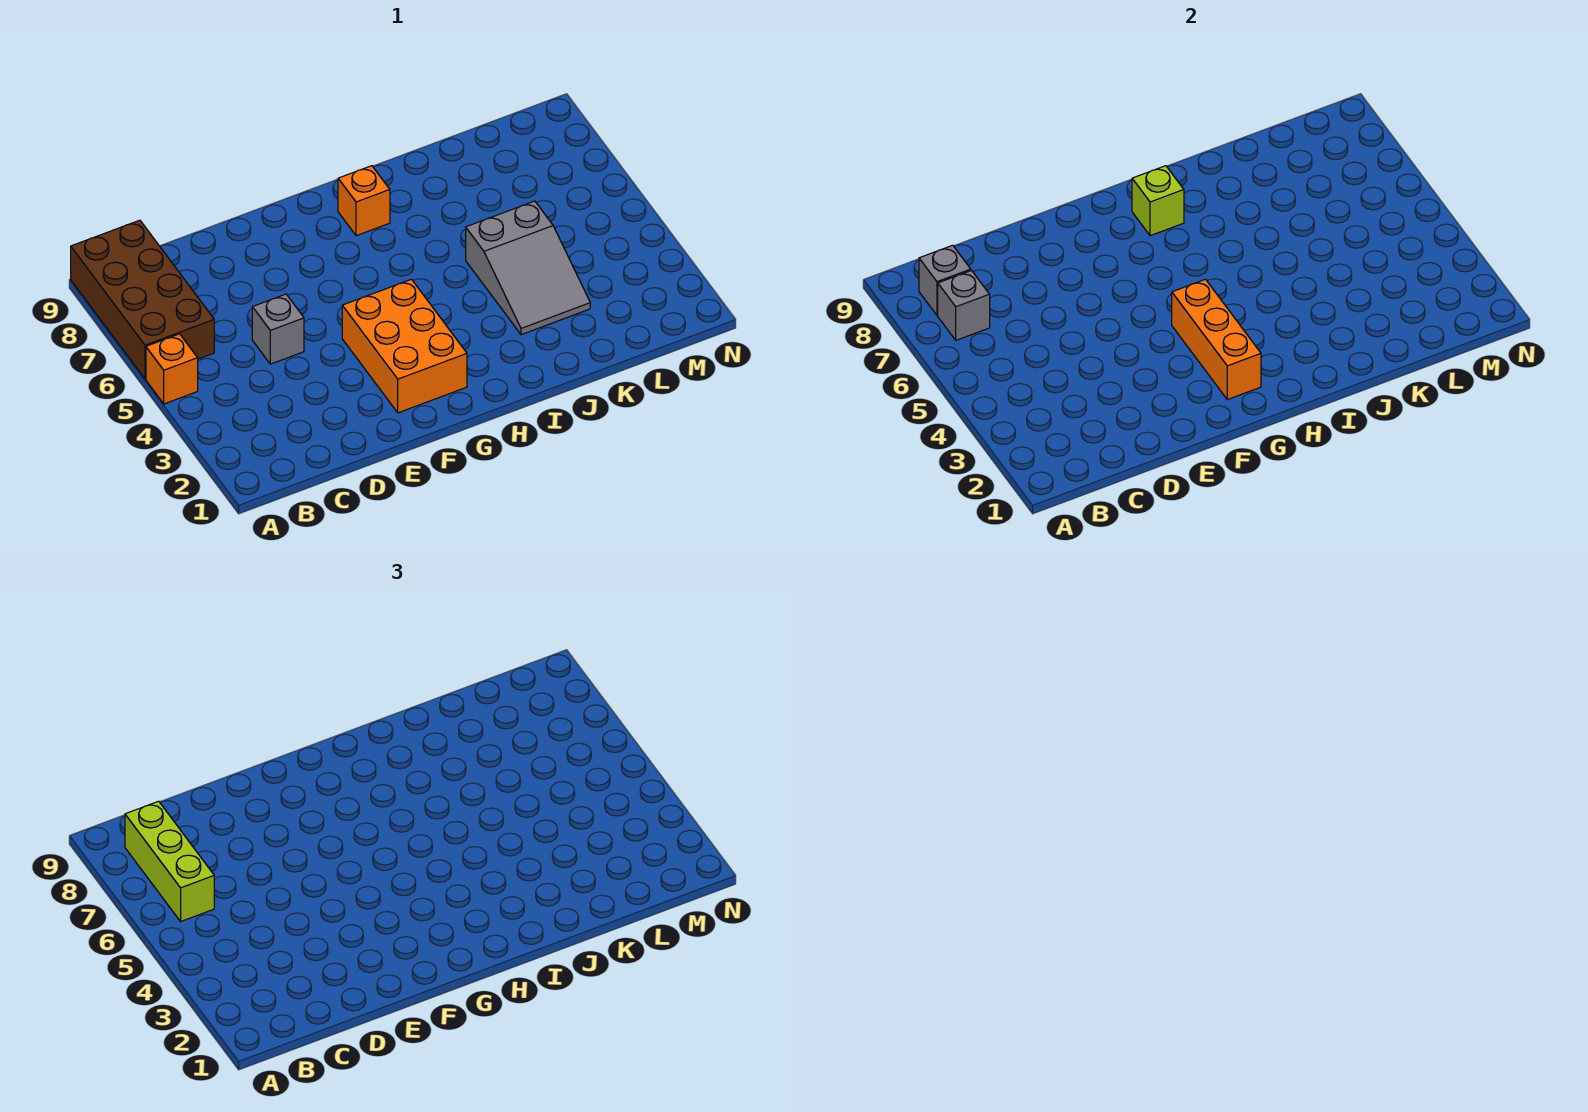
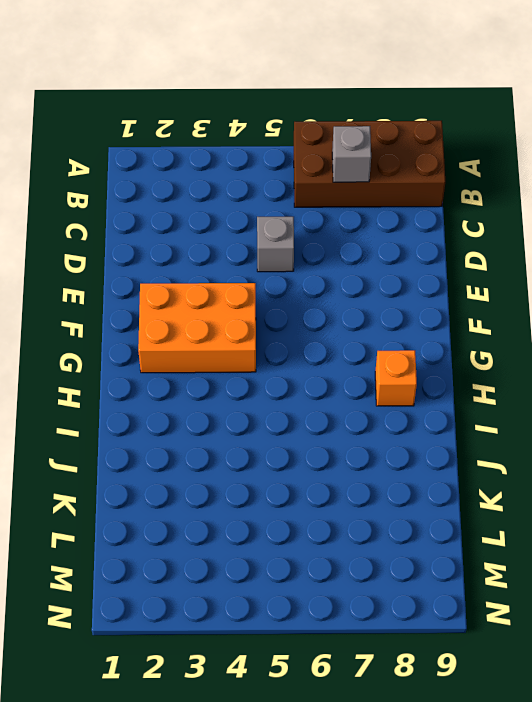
none -> orange 1x1 brick [146,334,198,404]
none -> grey 2x3 slope [466,201,590,335]

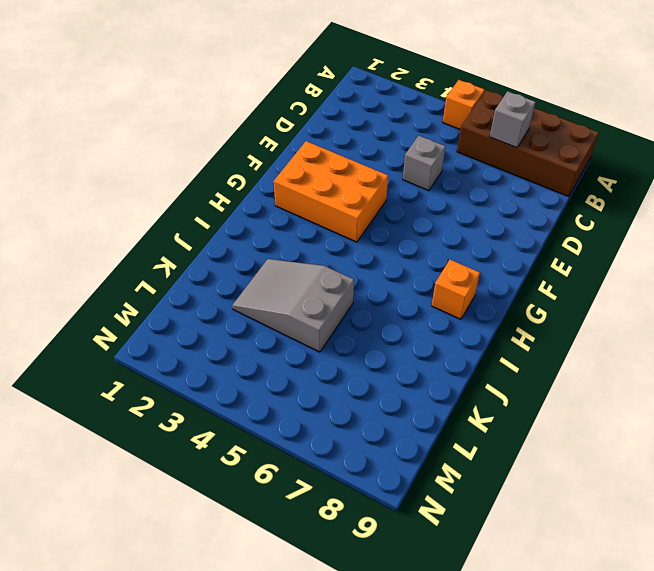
none -> grey 1x1 brick [919,245,971,315]
none -> orange 1x3 brick [1172,279,1261,400]

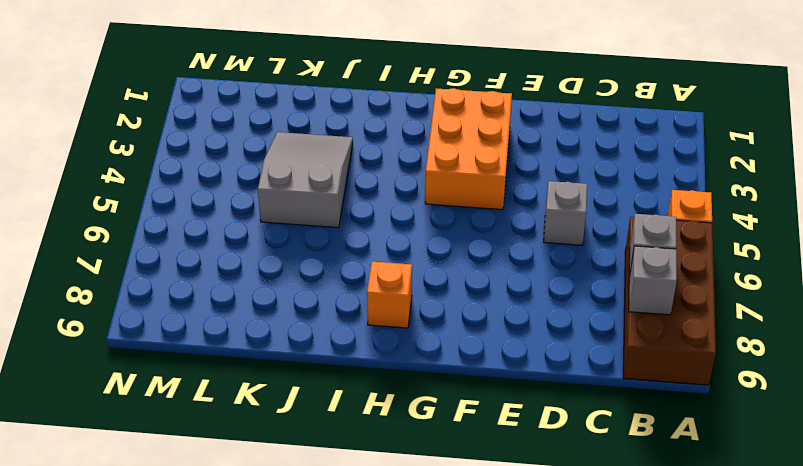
none -> orange 1x3 brick [1172,279,1261,400]
none -> lime 1x1 brick [1132,166,1184,236]

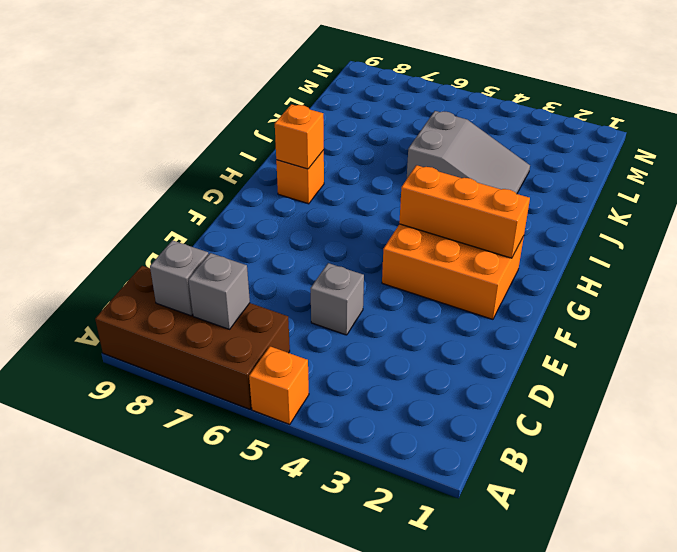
orange 1x1 brick [275,104,324,169] -> lime 1x1 brick [1132,166,1184,236]
none -> lime 1x3 brick [125,801,214,921]

